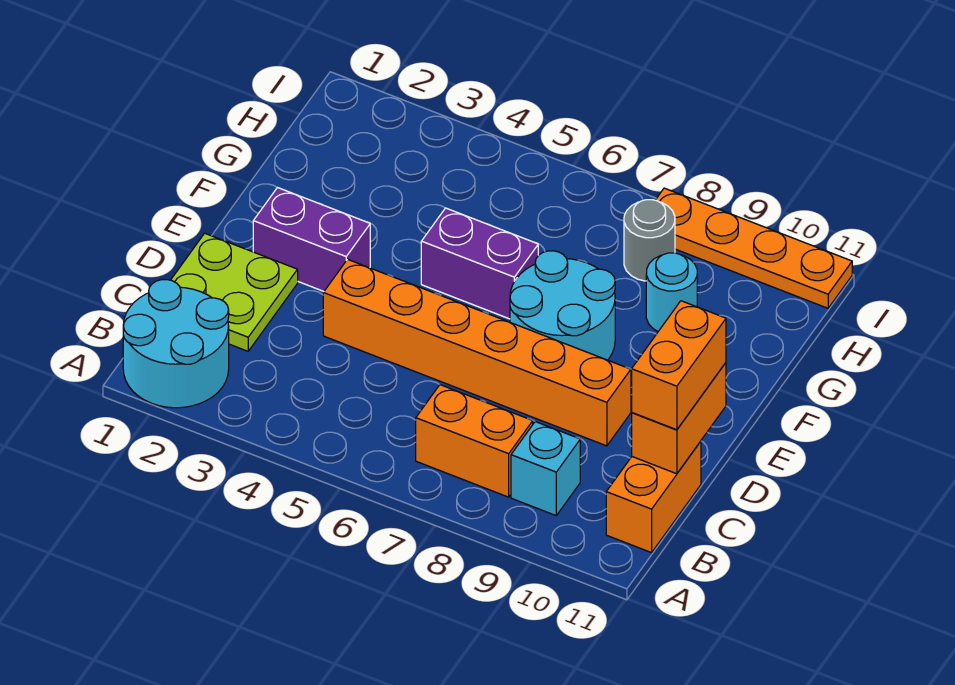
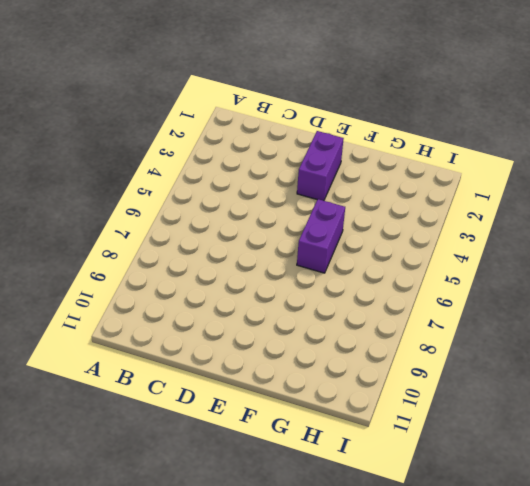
none -> cyan 2x2 round brick [123,280,229,408]
none -> orange 1x2 brick [416,385,533,497]
none -> cyan 1x1 brick [511,422,580,515]

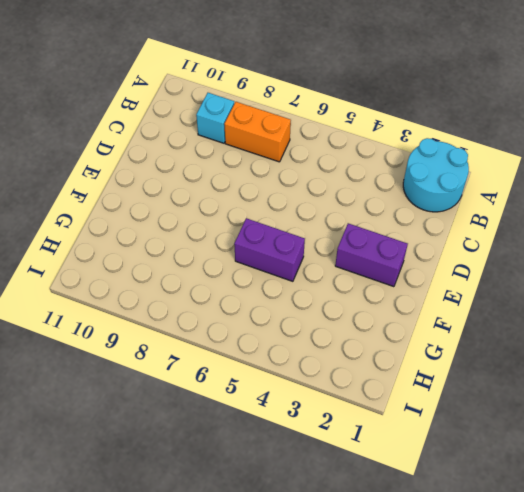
none -> orange 1x2 brick [606,441,701,553]
none -> lime 2x2 plate [171,233,298,351]
none -> orange 1x6 brick [323,259,631,446]

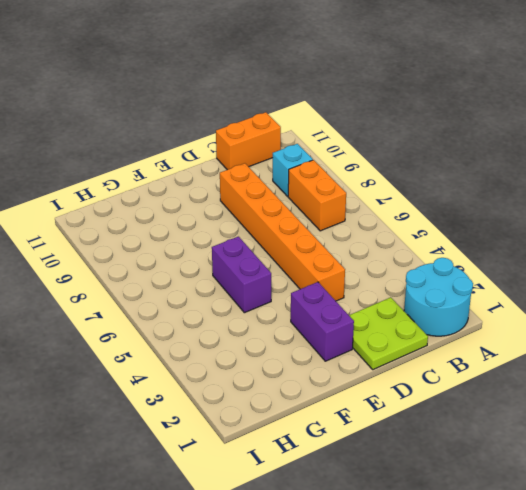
none -> cyan 2x2 round brick [510,251,615,360]
none -> cyan 1x1 round brick [646,253,697,331]
none -> grey 1x1 round brick [624,200,675,281]

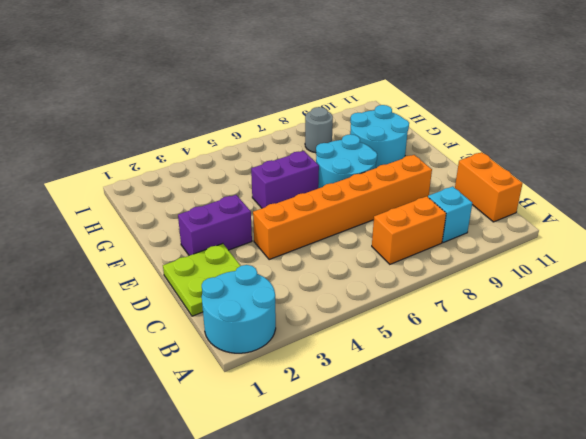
cyan 2x2 round brick [350,105,409,168] -> cyan 1x1 round brick [646,253,697,331]
none -> orange 1x4 plate [656,188,852,308]
none -> orange 1x2 brick [632,363,726,474]
none -> orange 1x2 brick [632,301,726,430]

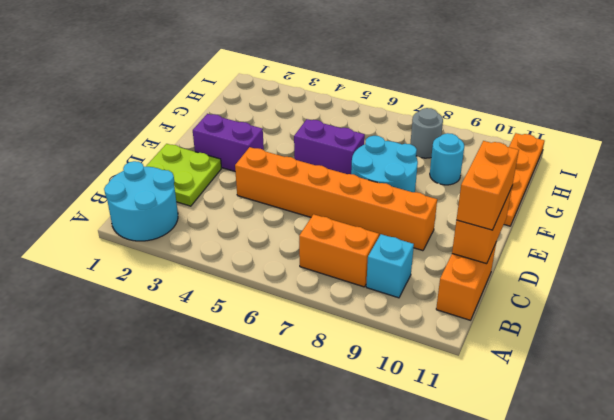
orange 1x4 plate [504,133,544,226] -> orange 1x4 plate turned to [656,188,852,308]

